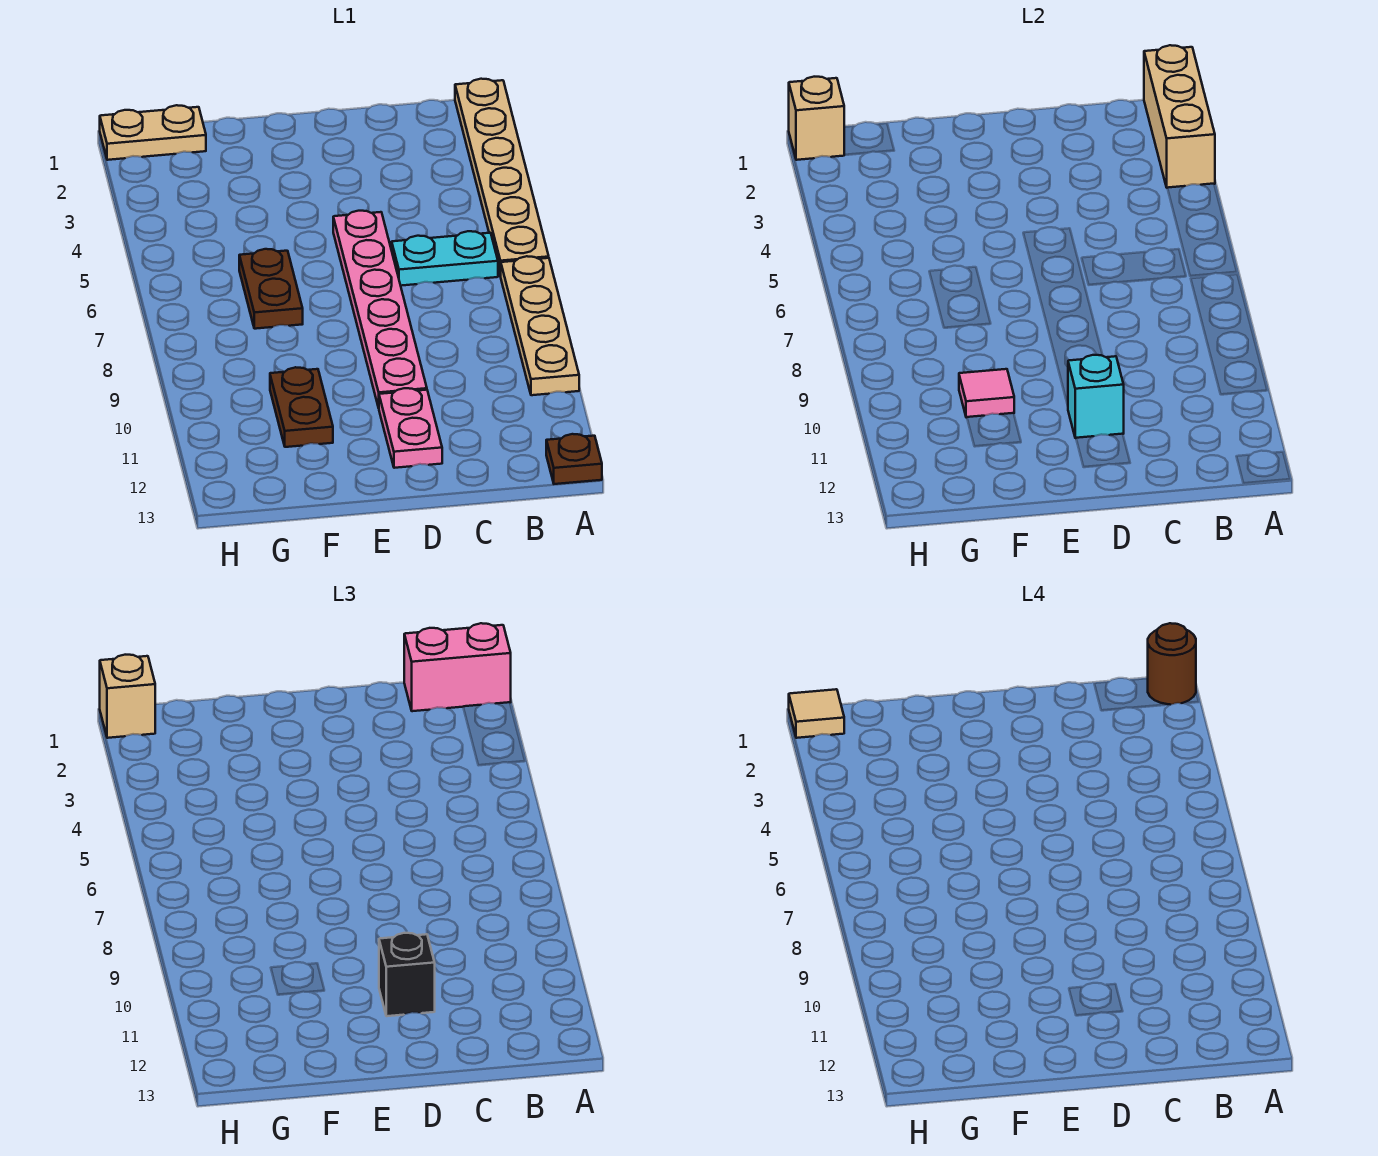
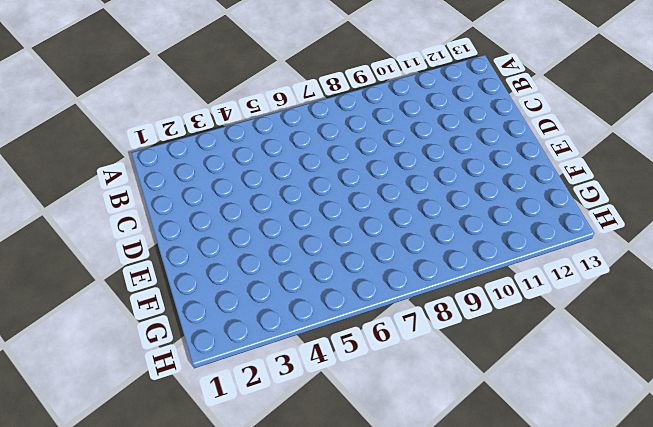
none -> tan 1x6 plate [455,79,549,277]
none -> tan 1x4 plate [501,256,579,395]
none -> brown 1x1 plate [546,434,602,484]

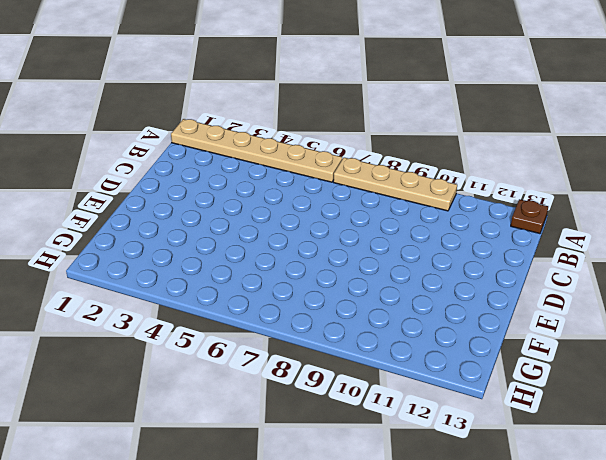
none -> cyan 1x2 plate [392,231,498,286]
none -> pink 1x6 plate [333,211,427,408]
none -> pink 1x2 plate [379,388,442,468]

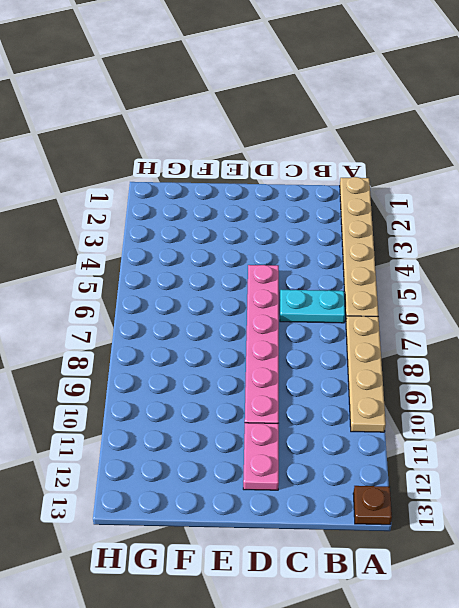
none -> brown 1x2 plate [239,249,303,329]
none -> brown 1x2 plate [270,367,333,447]
none -> tan 1x2 plate [100,105,206,160]

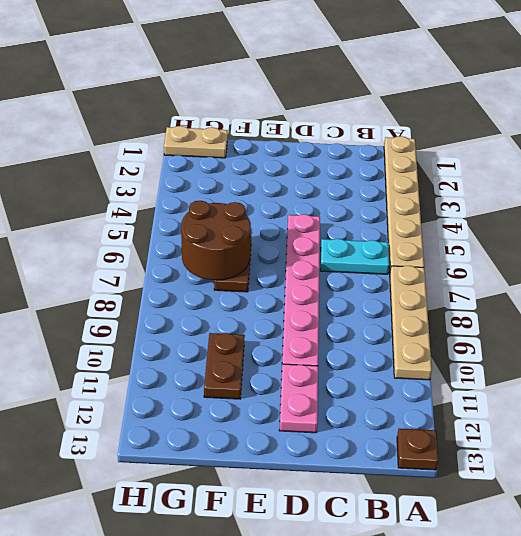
brown 2x2 round brick [181,201,251,280] -> none
none -> tan 1x3 brick [1144,45,1215,188]
none -> cyan 1x1 brick [1068,355,1124,438]
none -> pink 1x1 tile [959,369,1014,418]

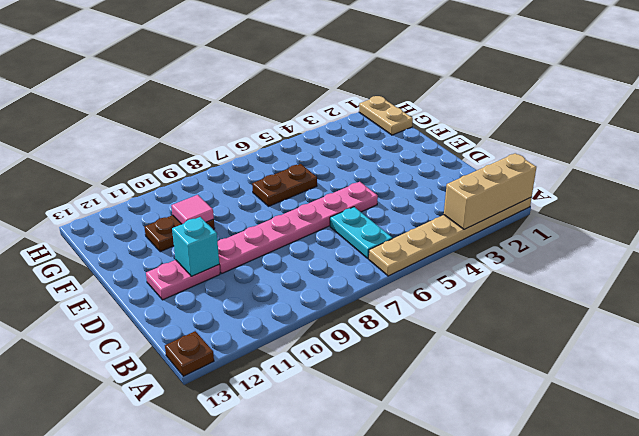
none -> tan 1x4 plate [501,256,579,395]
none -> tan 1x1 brick [789,77,844,160]
none -> pink 1x2 brick [404,623,511,711]

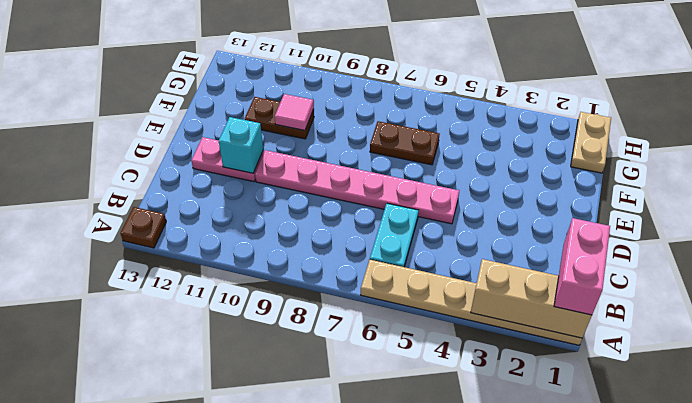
none -> tan 1x4 plate [501,256,579,395]
none -> tan 1x1 brick [789,77,844,160]
none -> black 1x1 brick [379,933,435,1016]

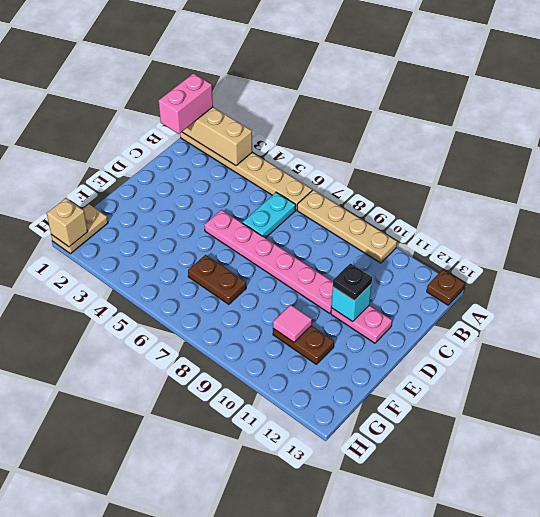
black 1x1 plate [333,263,372,301] -> black 1x1 brick [379,933,435,1016]
none -> tan 1x1 brick [100,655,155,738]
none -> brown 1x1 round brick [1148,623,1196,705]
none -> tan 1x1 tile [789,689,844,738]

